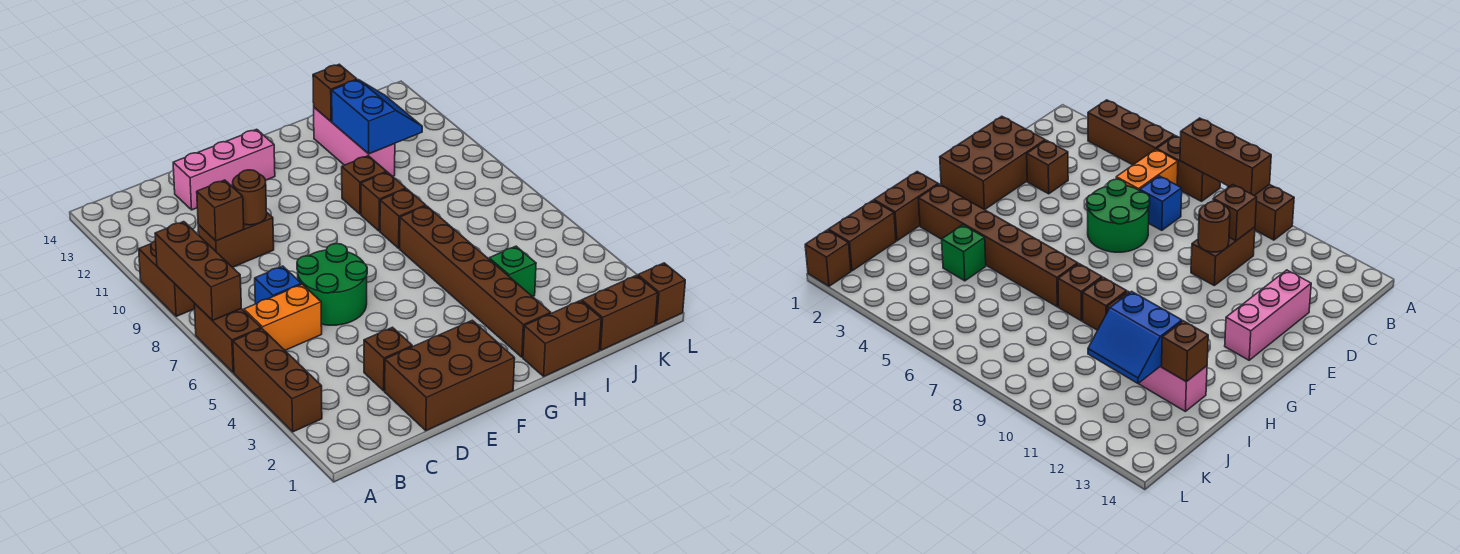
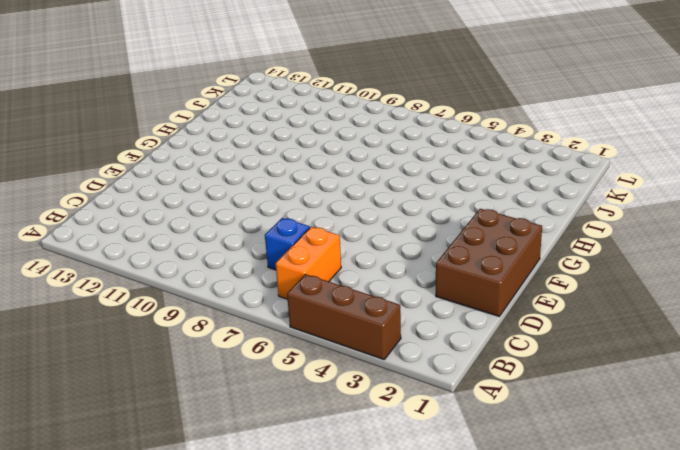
none -> brown 1x2 brick [194,303,261,373]
none -> brown 1x2 brick [139,240,195,316]
none -> brown 1x2 brick [198,213,274,267]

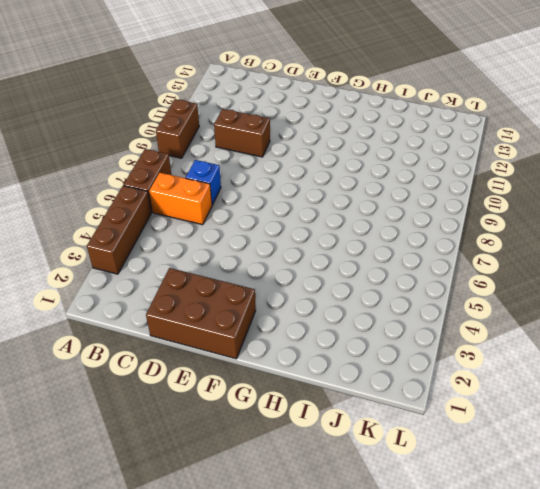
none -> brown 1x1 brick [364,327,412,391]
none -> green 2x2 round brick [297,244,367,325]
none -> pink 1x3 brick [173,129,275,210]

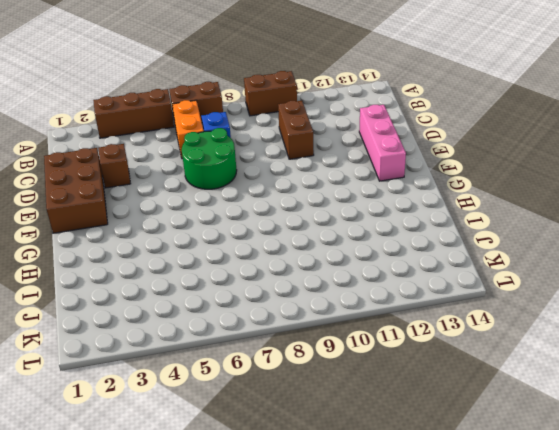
none -> brown 1x2 brick [523,301,601,376]
none -> brown 1x6 brick [400,206,551,357]
none -> brown 1x1 brick [380,189,426,248]

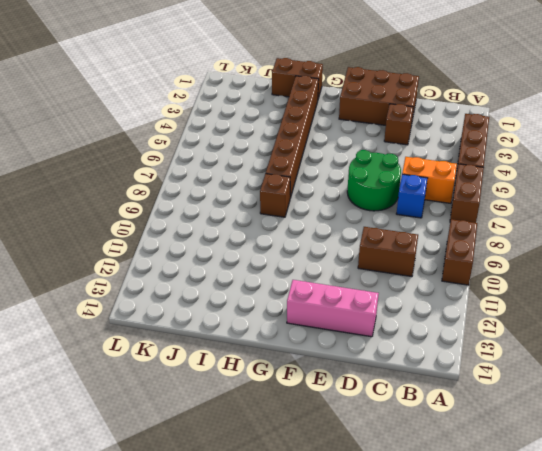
none -> brown 1x1 brick [361,172,406,231]
none -> brown 1x1 brick [342,156,387,214]
none -> green 1x1 brick [489,246,536,297]

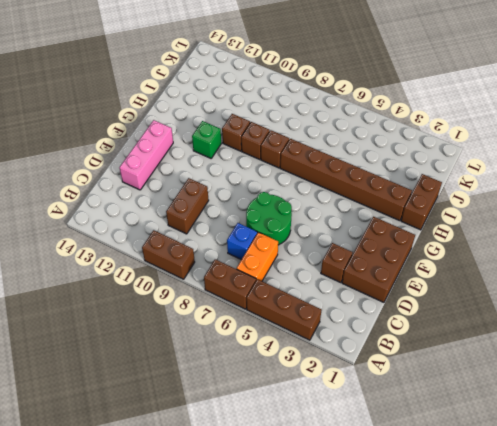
green 1x1 brick [192,121,221,158] -> green 1x1 brick moved to [489,246,536,297]
none -> pink 1x3 brick [314,108,395,176]
none -> brown 1x2 brick [582,275,658,350]
none -> brown 1x1 brick [638,263,685,325]

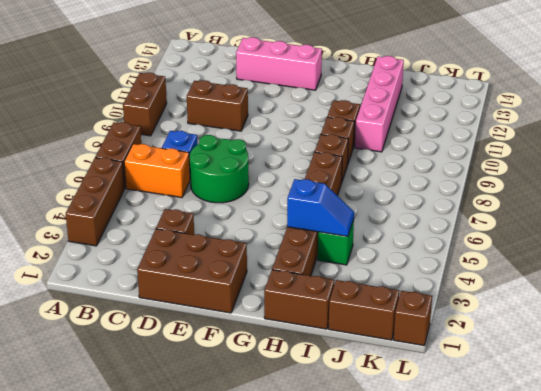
blue 1x2 slope [287,179,354,236] -> none
pink 1x4 brick [355,56,404,152] -> pink 1x3 brick [314,108,395,176]
none -> brown 1x3 brick [155,222,241,321]
none -> brown 1x1 brick [197,180,244,241]
none -> brown 1x1 round brick [233,170,267,225]

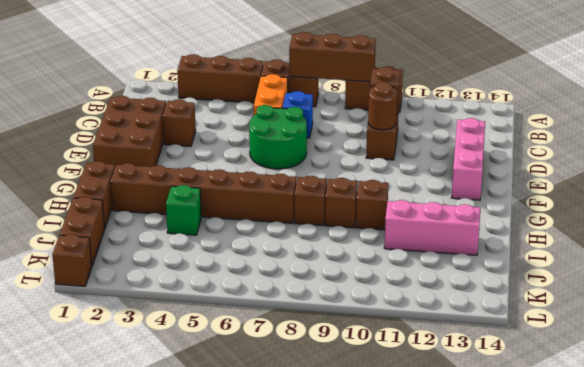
none -> blue 2x2 slope [332,80,422,154]
none -> brown 1x1 brick [313,64,357,122]

